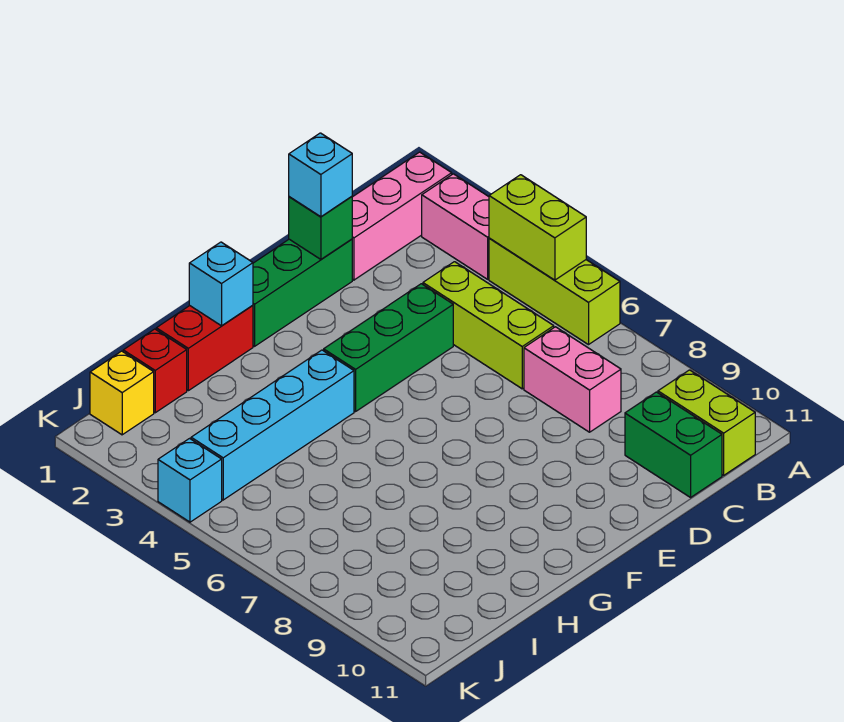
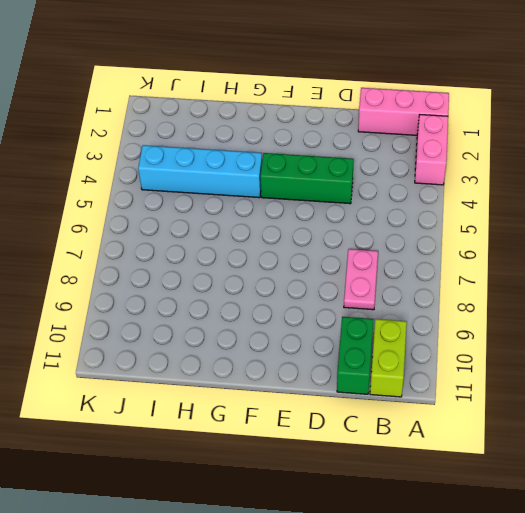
pink 1x2 plate [344,249,378,310] -> pink 1x2 brick [524,327,621,432]
none -> lime 1x3 brick [489,238,620,345]
none -> lime 1x3 brick [423,262,554,389]
none -> green 1x3 brick [253,239,352,346]

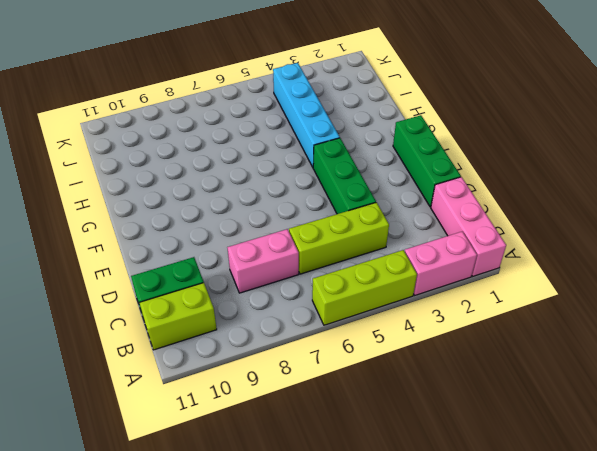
none -> red 1x2 brick [156,305,253,391]
none -> red 1x1 brick [123,329,187,413]
none -> yellow 1x1 brick [90,351,154,435]

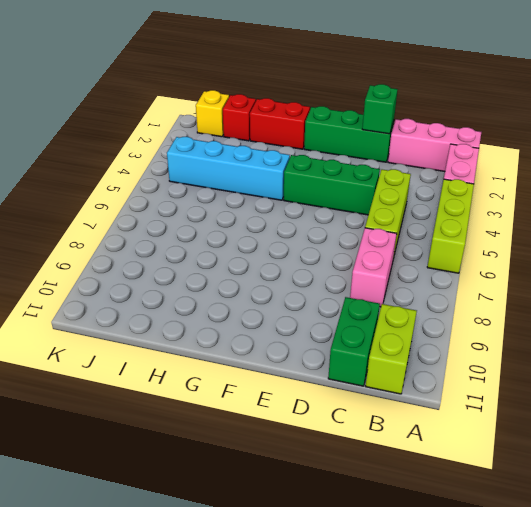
none -> cyan 1x1 brick [158,439,222,522]
none -> lime 1x2 brick [489,175,586,280]
none -> cyan 1x1 brick [189,242,253,326]

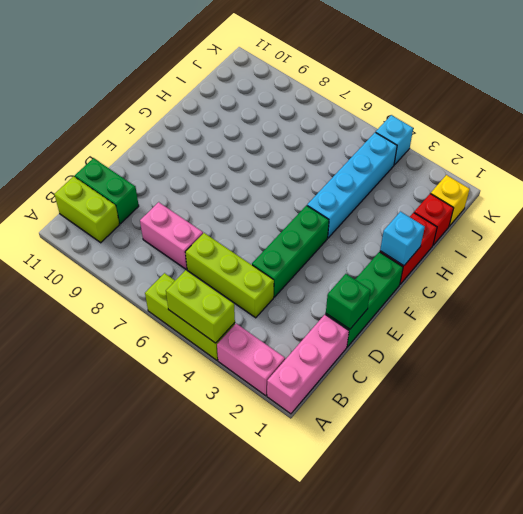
none -> cyan 1x1 brick [289,133,352,217]

